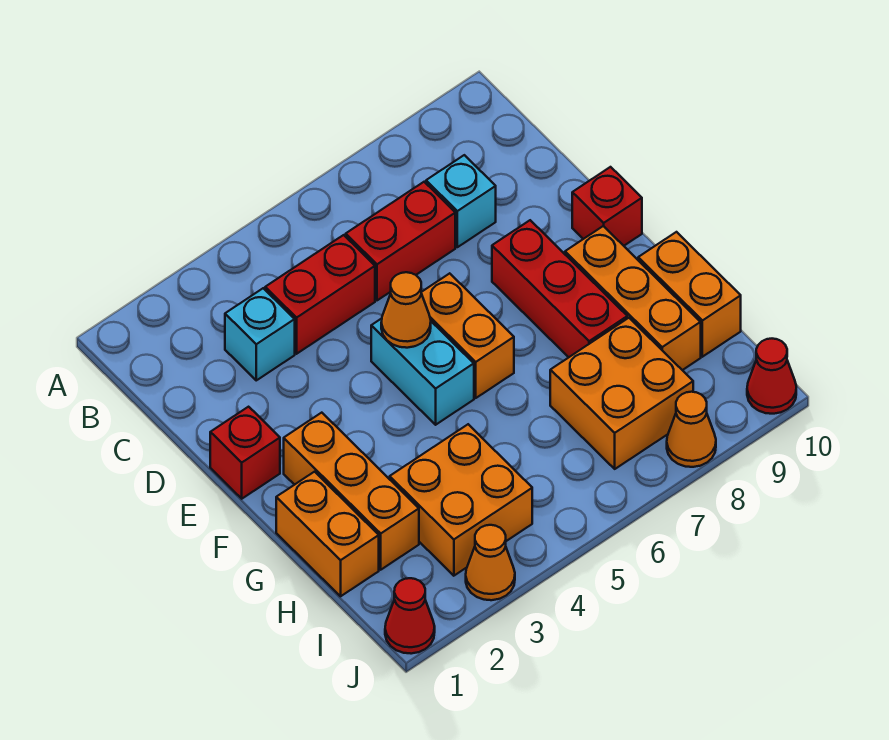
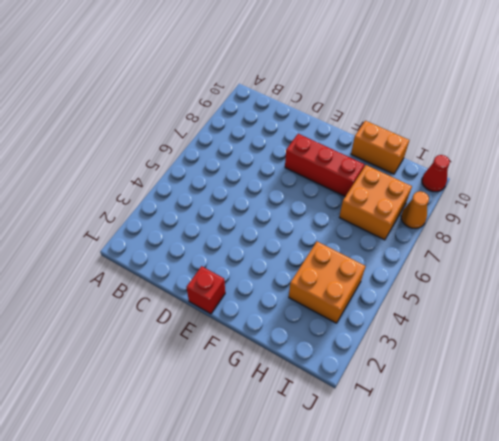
none -> cyan 1x1 brick [225,288,295,380]
none -> red 1x2 brick [265,235,375,354]
none -> red 1x2 brick [346,182,455,300]

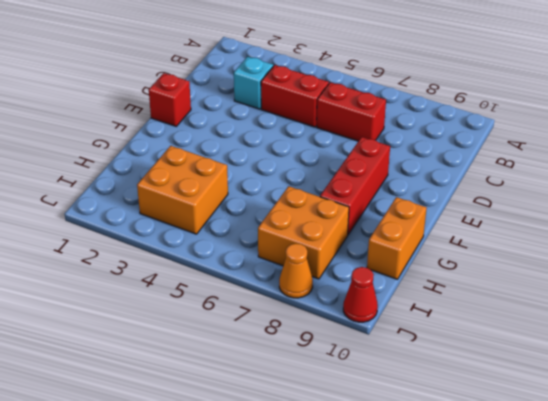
none -> cyan 1x1 brick [426,155,496,247]
none -> cyan 1x2 brick [371,318,474,425]
none -> orange 1x2 brick [421,273,514,398]

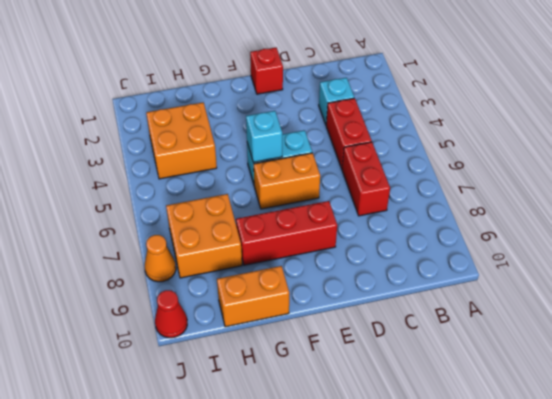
cyan 1x1 brick [246,111,282,162] -> cyan 1x1 brick moved to [426,155,496,247]
none -> red 1x1 brick [572,167,642,246]
none -> orange 1x3 brick [284,413,419,570]
none -> orange 1x3 brick [565,226,701,370]

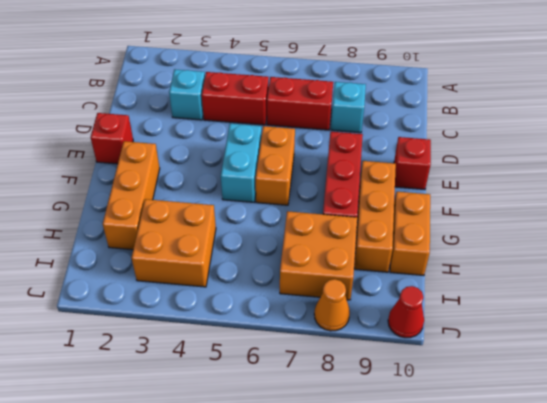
none -> orange 1x2 brick [276,472,379,596]
none -> red 1x1 cone [385,578,435,654]
none -> orange 1x1 cone [466,525,515,600]

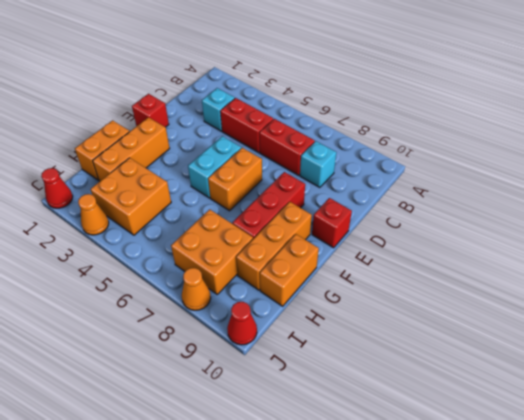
none -> orange 1x1 cone [381,272,431,348]

